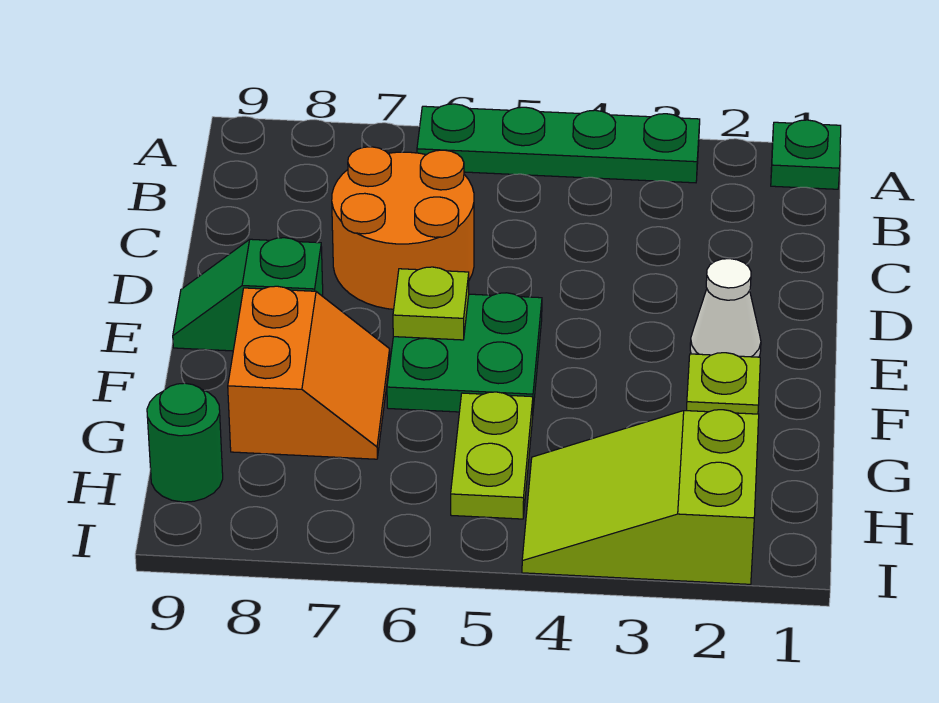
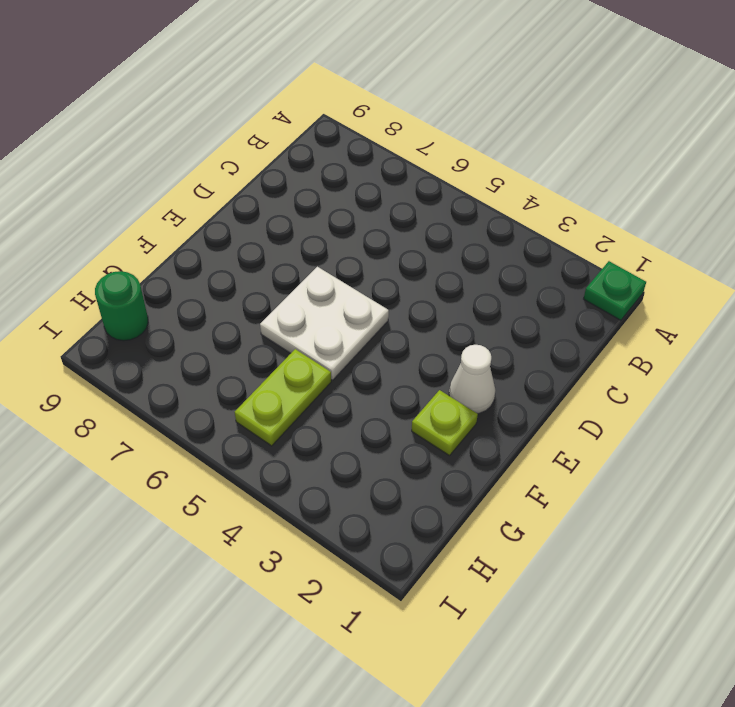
white 2x2 plate [260,267,389,380] -> green 2x2 plate [387,293,542,412]
none -> green 1x4 plate [417,104,700,183]
none -> orange 2x2 round brick [332,147,474,309]
none -> green 1x2 slope [173,238,323,351]

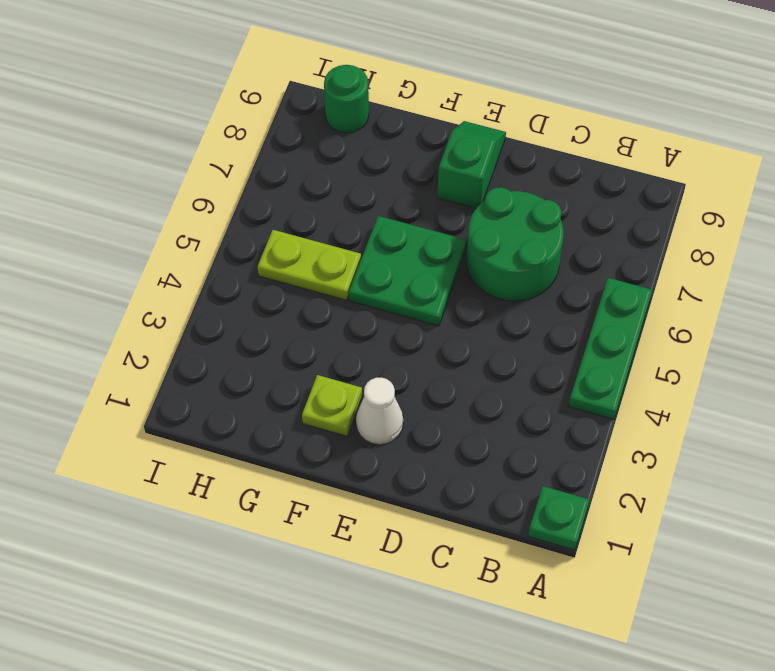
green 1x3 plate [569,278,652,419] -> green 1x4 plate [417,104,700,183]
green 2x2 round brick [467,187,564,301] -> orange 2x2 round brick [332,147,474,309]
none -> orange 2x2 slope [228,286,390,459]
none -> lime 2x3 slope [522,410,759,584]
none -> lime 1x1 plate [393,267,469,340]

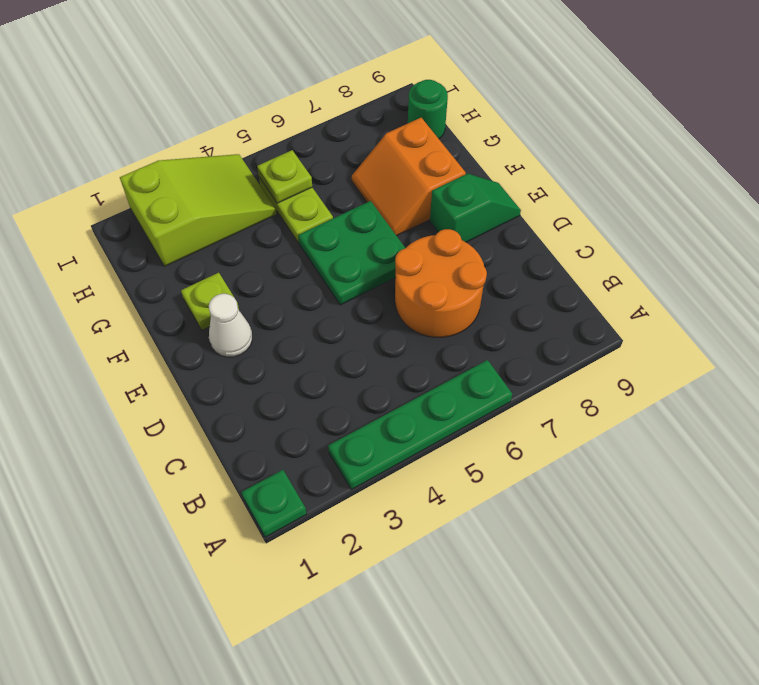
lime 1x1 plate [257,150,312,203] -> lime 1x1 plate moved to [393,267,469,340]

